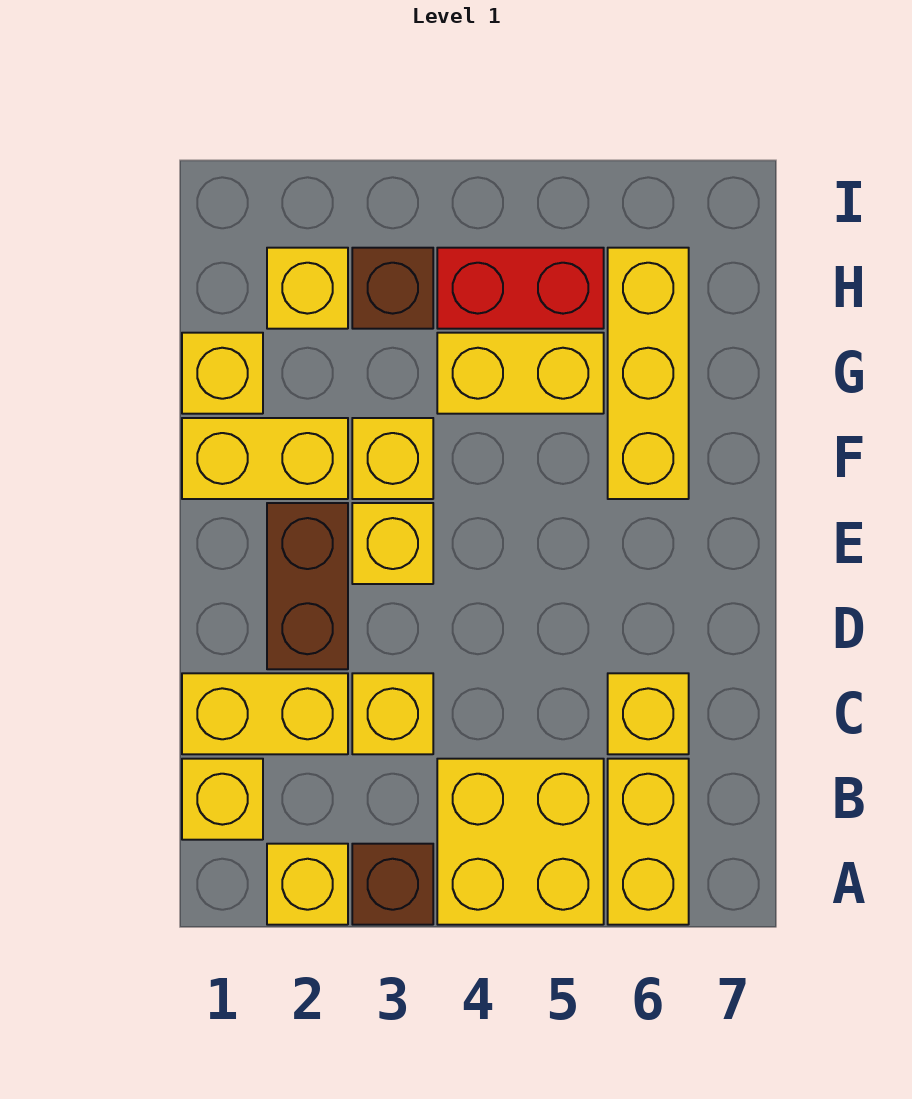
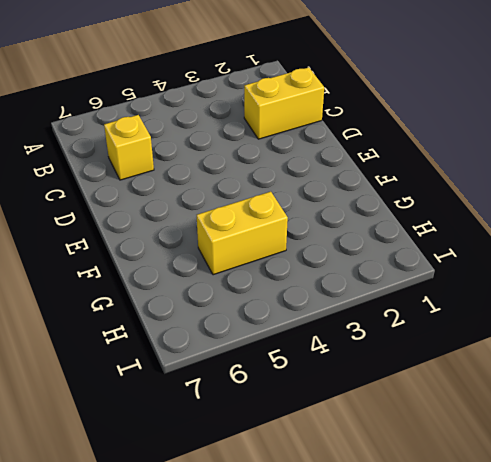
none -> yellow 1x1 brick [267,844,348,925]
none -> brown 1x1 brick [352,844,433,925]
none -> yellow 2x2 brick [437,759,604,925]

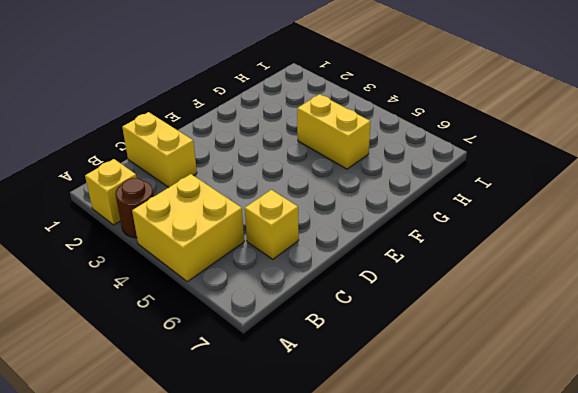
brown 1x1 round brick [115,178,154,238] -> brown 1x1 brick [352,844,433,925]
none -> yellow 1x2 brick [608,759,689,925]
none -> yellow 1x1 brick [182,759,263,840]
none -> yellow 1x1 brick [352,673,433,754]

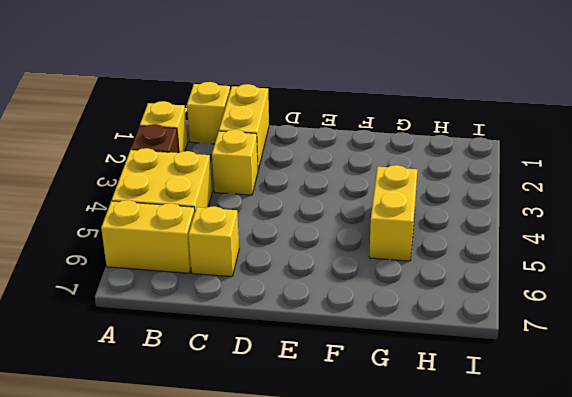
none -> brown 1x2 brick [267,503,348,669]
none -> yellow 1x1 brick [352,503,433,584]
none -> yellow 1x2 brick [182,418,348,499]

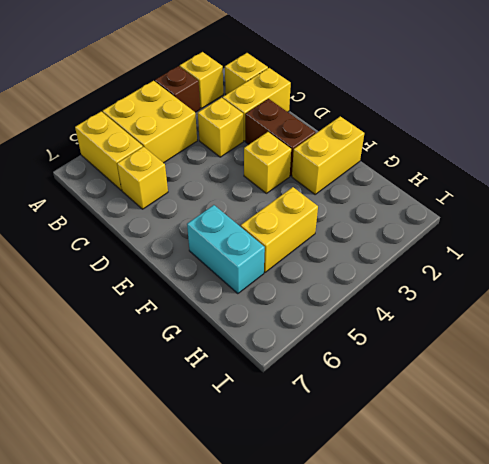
cyan 1x2 brick [187,205,265,294] -> yellow 1x3 brick [608,248,689,499]
none -> yellow 1x1 brick [352,418,433,499]
none -> yellow 1x1 brick [182,333,263,414]
none -> yellow 1x1 brick [267,248,348,329]

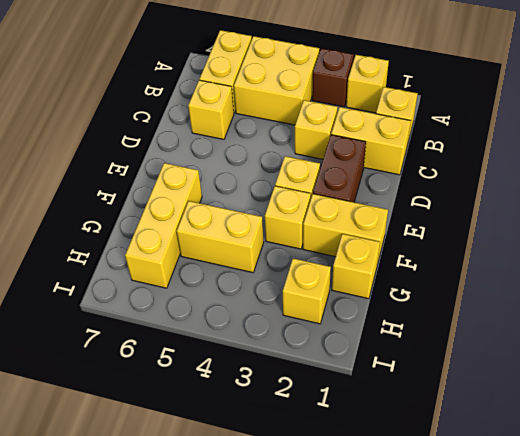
none -> brown 1x1 brick [352,248,433,329]
none -> red 1x2 brick [437,248,604,329]

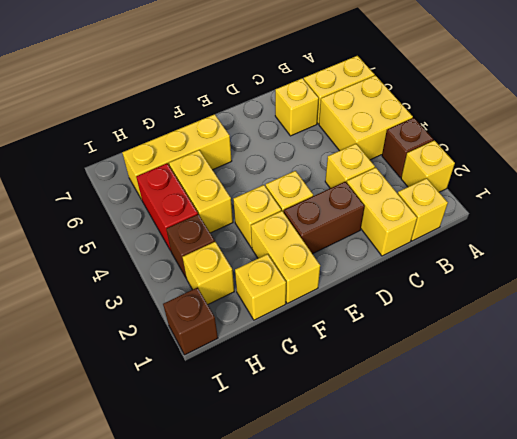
brown 1x1 brick [163,288,218,355] -> none

